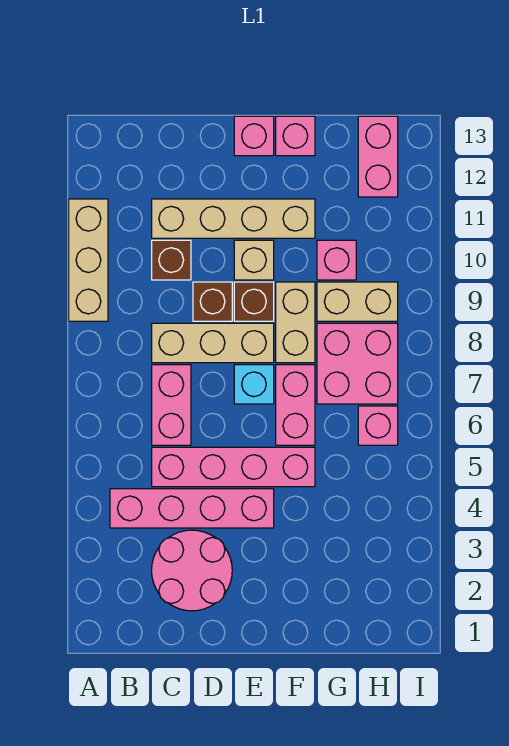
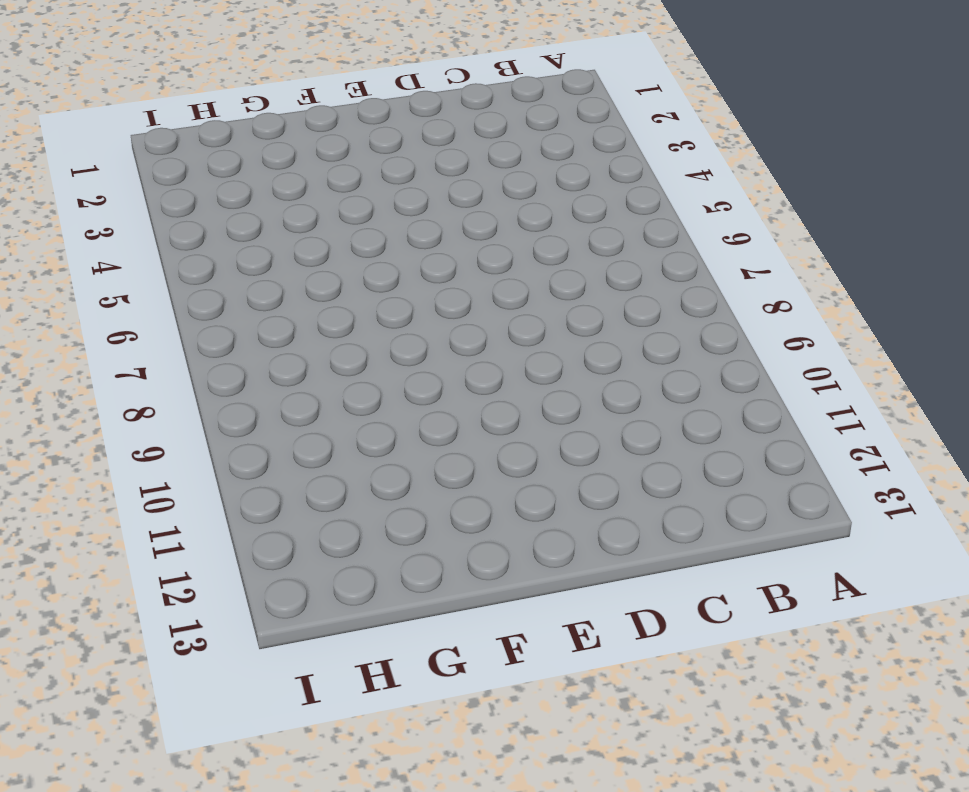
none -> tan 1x3 brick [69,199,108,321]
none -> pink 1x4 brick [110,489,274,528]
none -> pink 2x2 round brick [152,530,232,611]

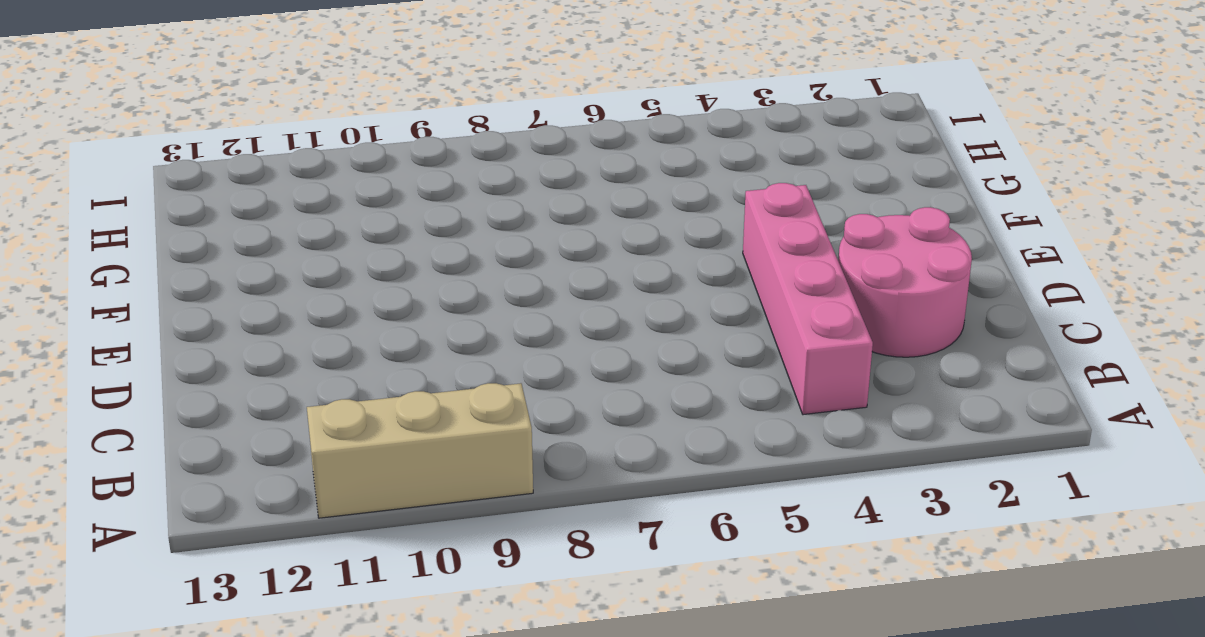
none -> pink 1x4 brick [152,447,315,487]
none -> pink 1x2 brick [152,365,191,445]
none -> tan 1x3 brick [152,323,274,363]

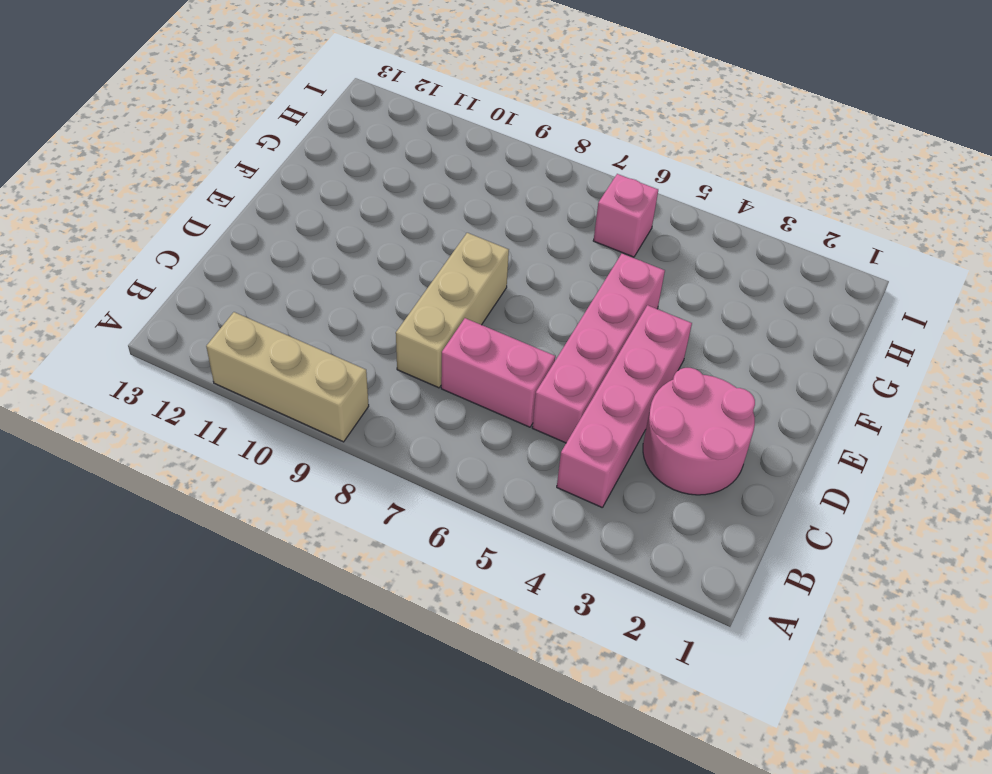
none -> brown 1x1 brick [152,240,191,280]
none -> tan 1x4 brick [152,199,315,238]
none -> brown 1x1 brick [193,282,232,321]

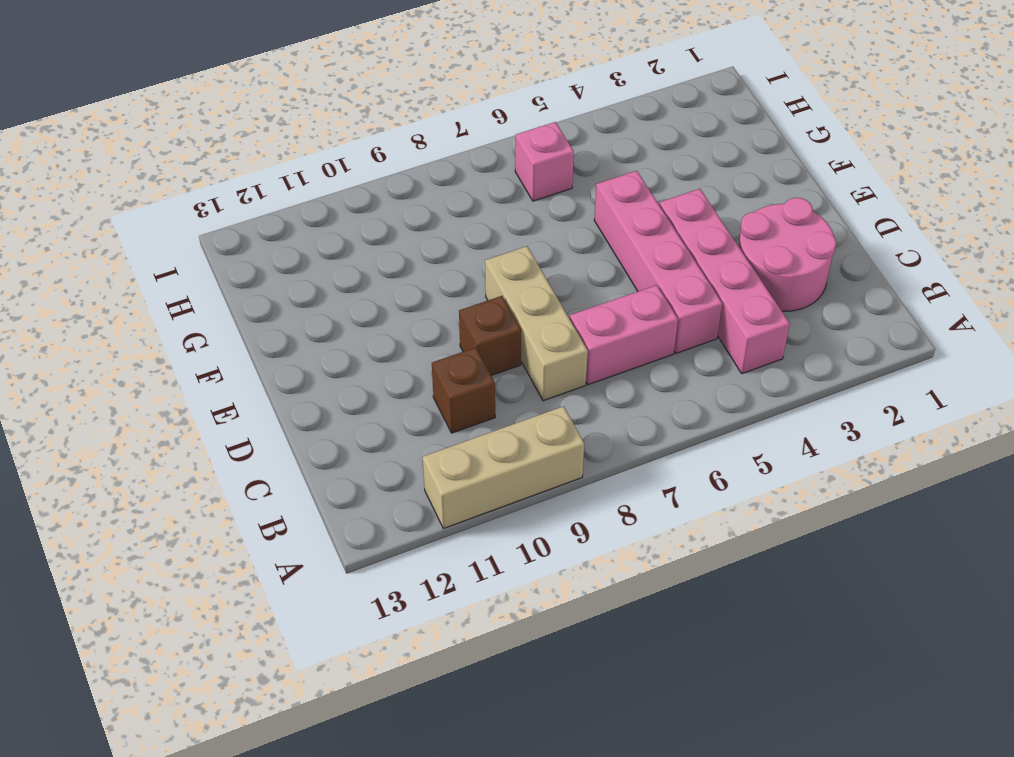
none -> tan 1x4 brick [152,199,315,238]
none -> cyan 1x1 brick [234,365,274,404]
none -> brown 1x1 brick [234,282,274,321]

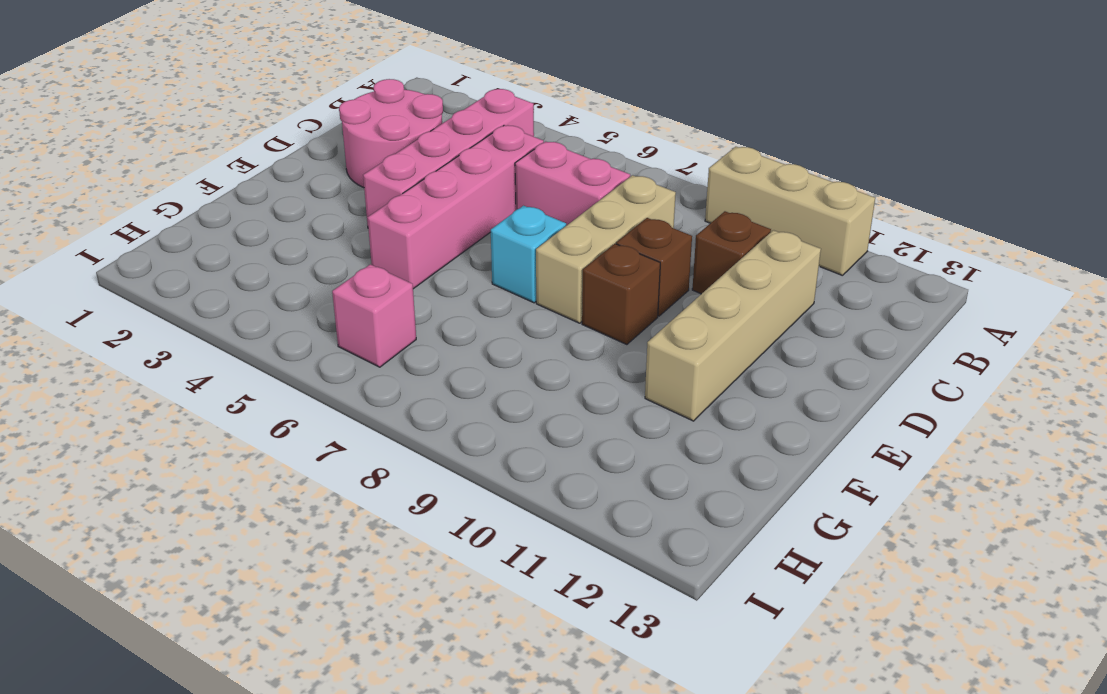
none -> tan 1x1 brick [234,240,274,280]
none -> pink 1x1 brick [234,116,274,156]
none -> pink 1x2 brick [276,365,315,445]

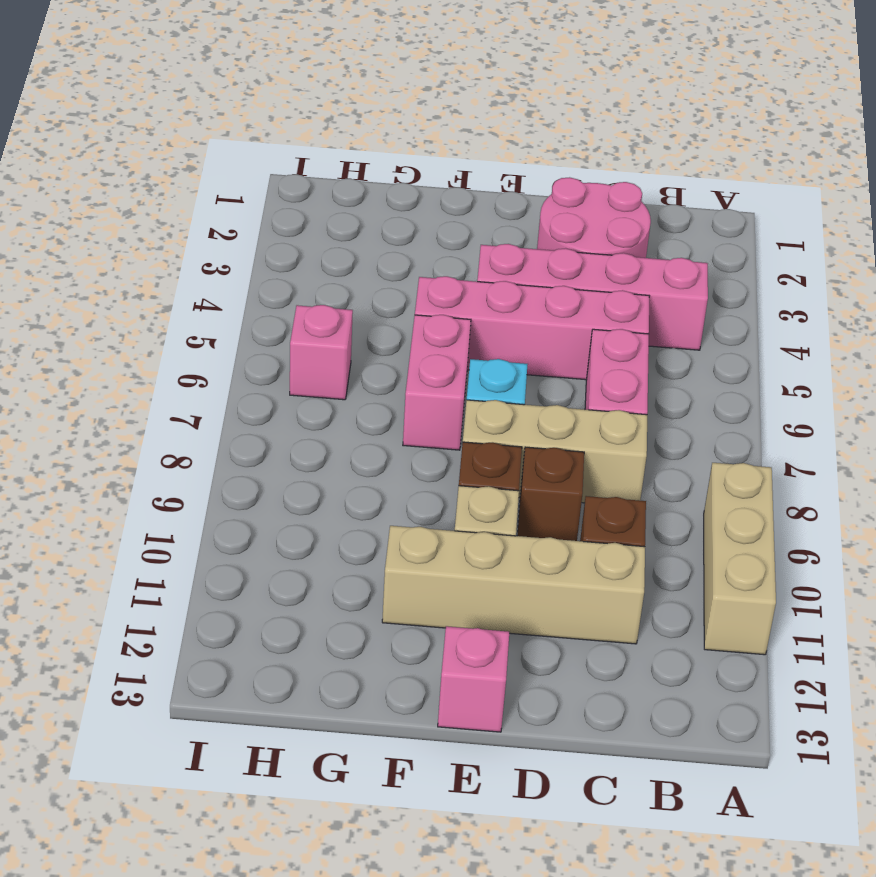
none -> tan 1x2 brick [276,282,315,363]
none -> pink 1x1 brick [276,116,315,156]
none -> pink 2x2 brick [317,323,398,404]

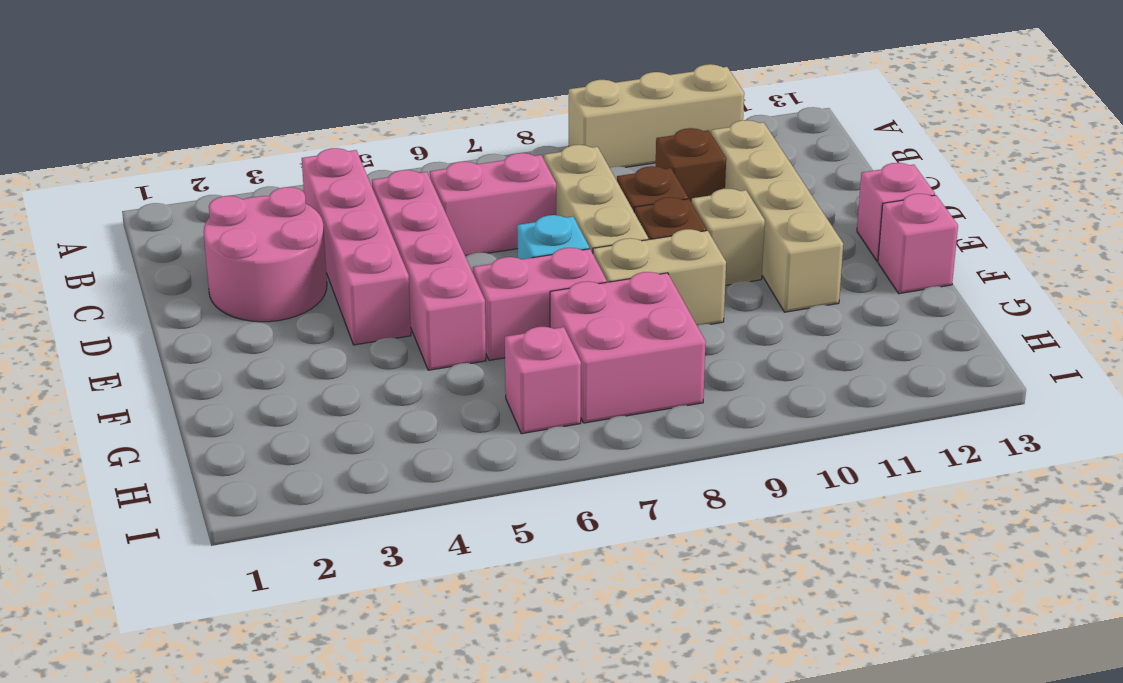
none -> tan 1x2 brick [317,282,398,321]
none -> pink 1x1 brick [317,240,356,280]
none -> pink 1x2 brick [358,116,398,197]

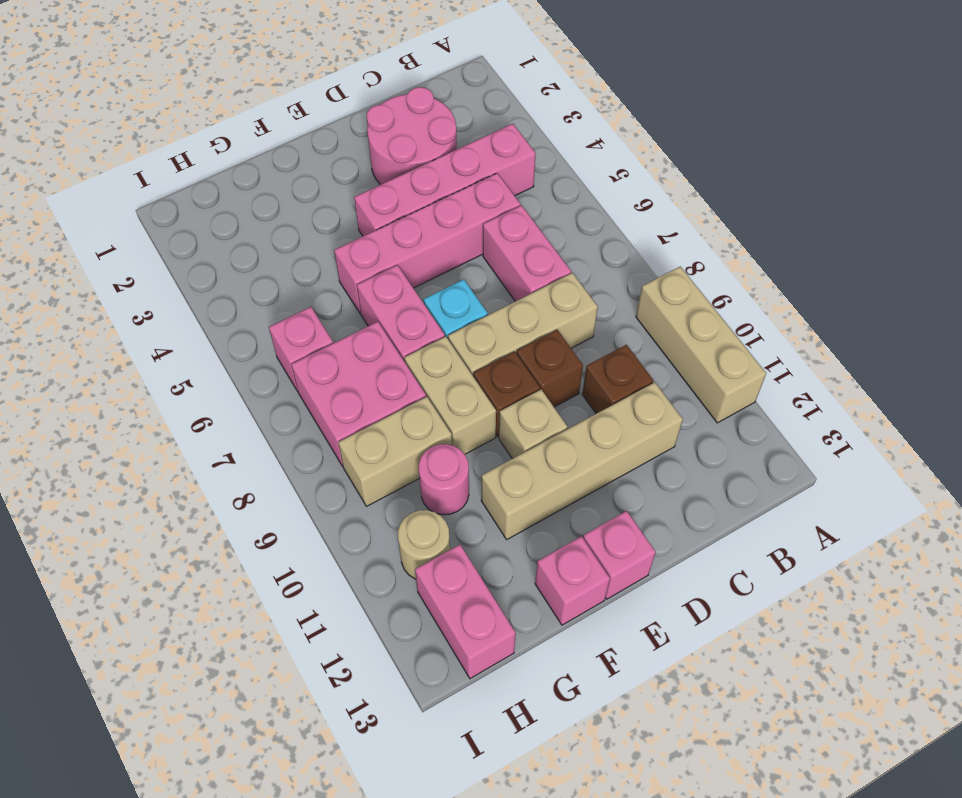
pink 1x1 round brick [419,444,469,515] -> pink 1x1 brick [317,240,356,280]
tan 1x1 round brick [398,510,450,579] -> none

